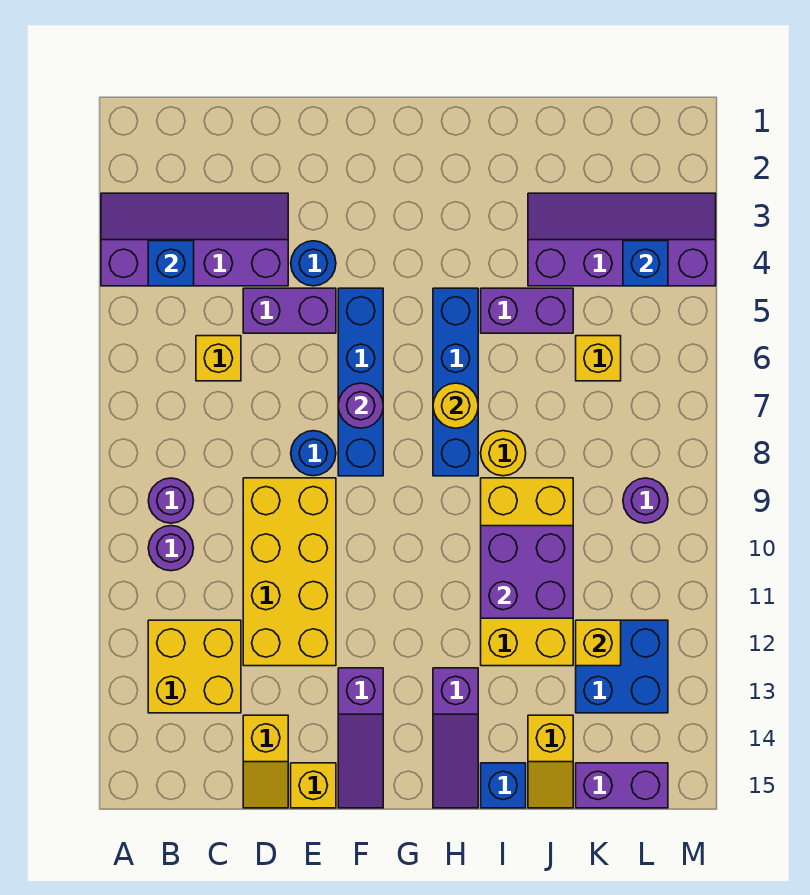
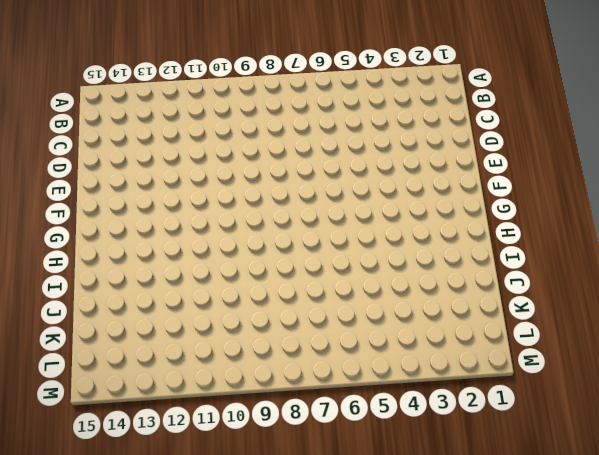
none -> purple 2x4 slope [101,193,288,286]
none -> purple 1x1 round brick [148,478,194,523]
none -> purple 1x1 round brick [148,526,194,571]
none -> yellow 2x2 brick [148,620,241,713]

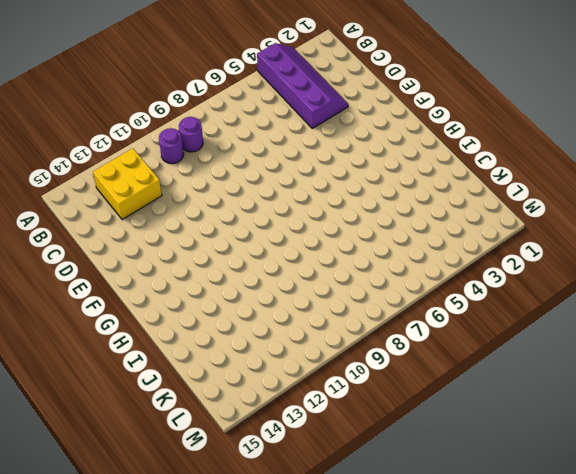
none -> yellow 1x1 brick [196,336,241,381]
none -> purple 1x2 brick [243,288,336,333]
none -> yellow 2x4 brick [243,478,336,666]
none -> yellow 1x2 slope [243,715,288,808]

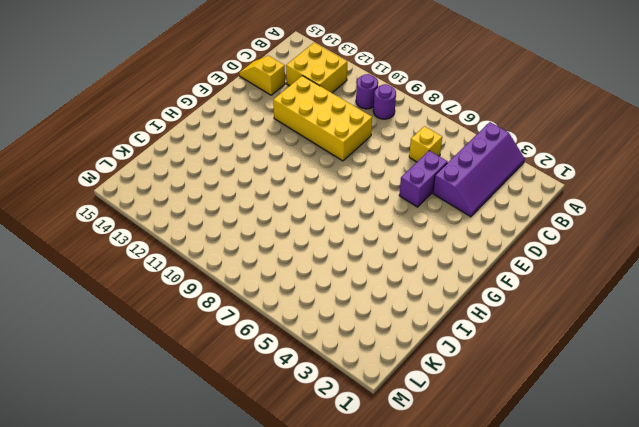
none -> blue 1x1 round brick [291,241,336,286]
none -> blue 1x1 round brick [291,431,336,476]
none -> yellow 1x1 brick [291,763,336,808]
none -> blue 1x4 brick [338,288,383,476]

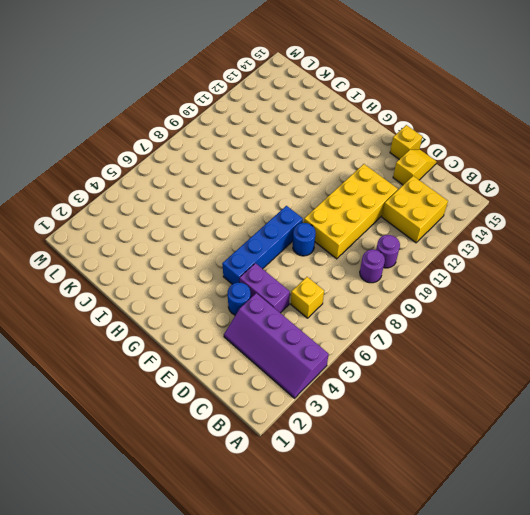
none -> purple 1x3 slope [338,668,383,808]
none -> blue 1x4 brick [433,288,478,476]
none -> purple 1x3 slope [433,668,478,808]
none -> purple 1x2 brick [481,288,573,333]

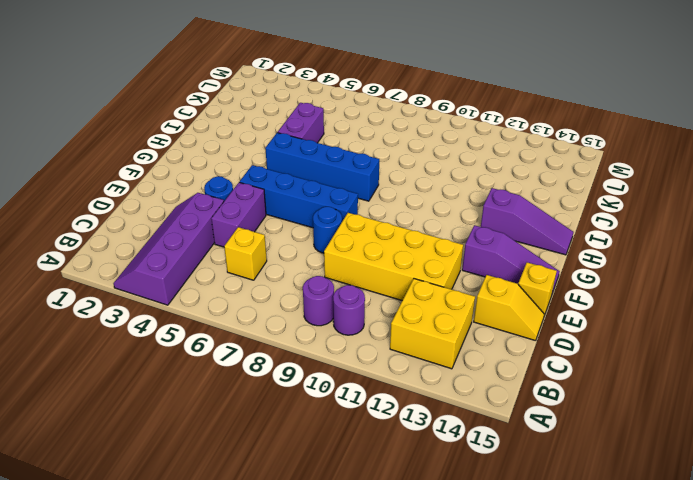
none -> yellow 1x1 round brick [481,431,526,476]
none -> yellow 2x4 brick [481,478,573,666]
none -> blue 1x1 brick [481,763,526,808]
none -> purple 2x4 slope [528,193,716,286]

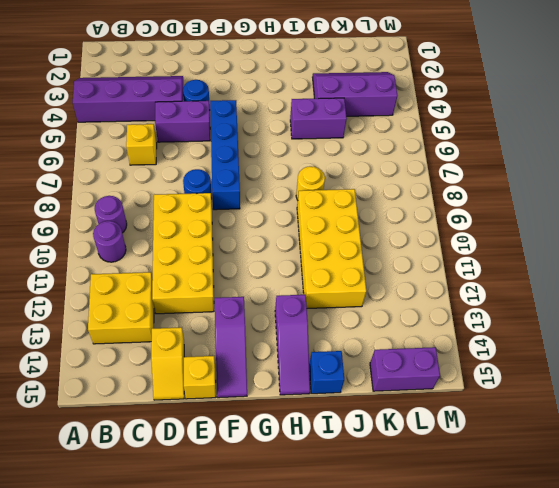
purple 2x3 slope [313,72,398,116] -> purple 2x4 slope [528,193,716,286]
none -> blue 1x4 brick [433,288,478,476]
none -> yellow 1x2 slope [528,715,573,808]
none -> yellow 1x1 brick [576,336,621,381]
none -> blue 2x2 brick [576,620,668,713]

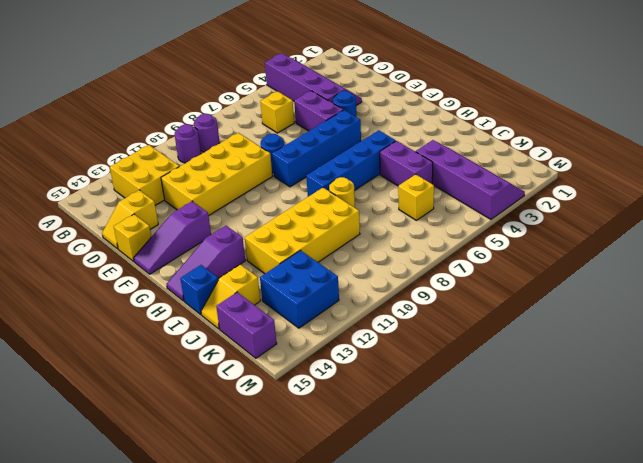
none -> purple 1x1 round brick [623,478,668,523]
none -> blue 1x1 brick [148,241,194,286]
none -> purple 1x1 round brick [338,383,383,428]
none -> yellow 1x1 round brick [433,383,478,428]

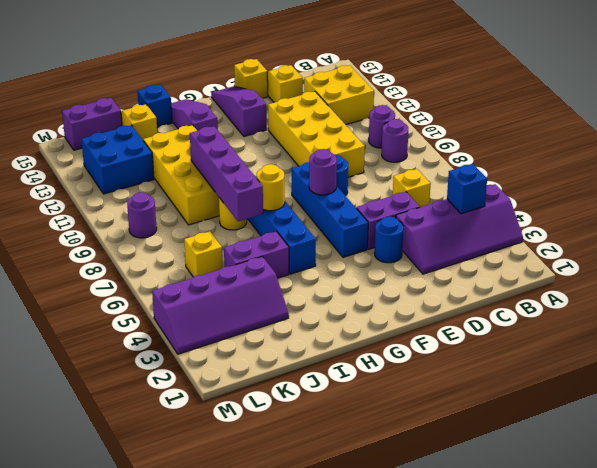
purple 1x4 brick [190,126,263,221] -> purple 2x2 brick [481,526,573,618]
none -> yellow 1x1 brick [576,620,621,666]
none -> blue 1x1 brick [623,241,668,286]

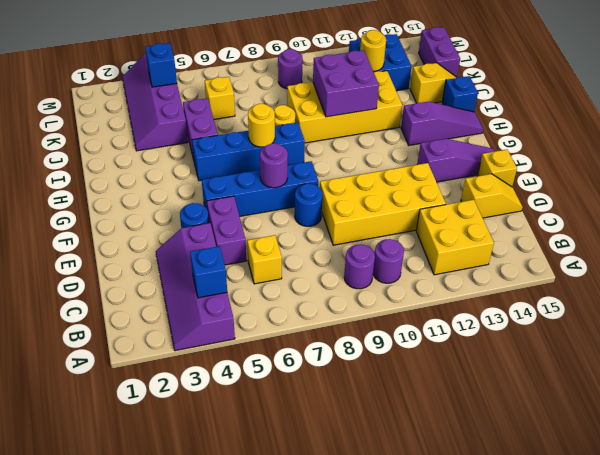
yellow 1x1 round brick [360,30,386,71] -> yellow 1x1 brick [576,620,621,666]

